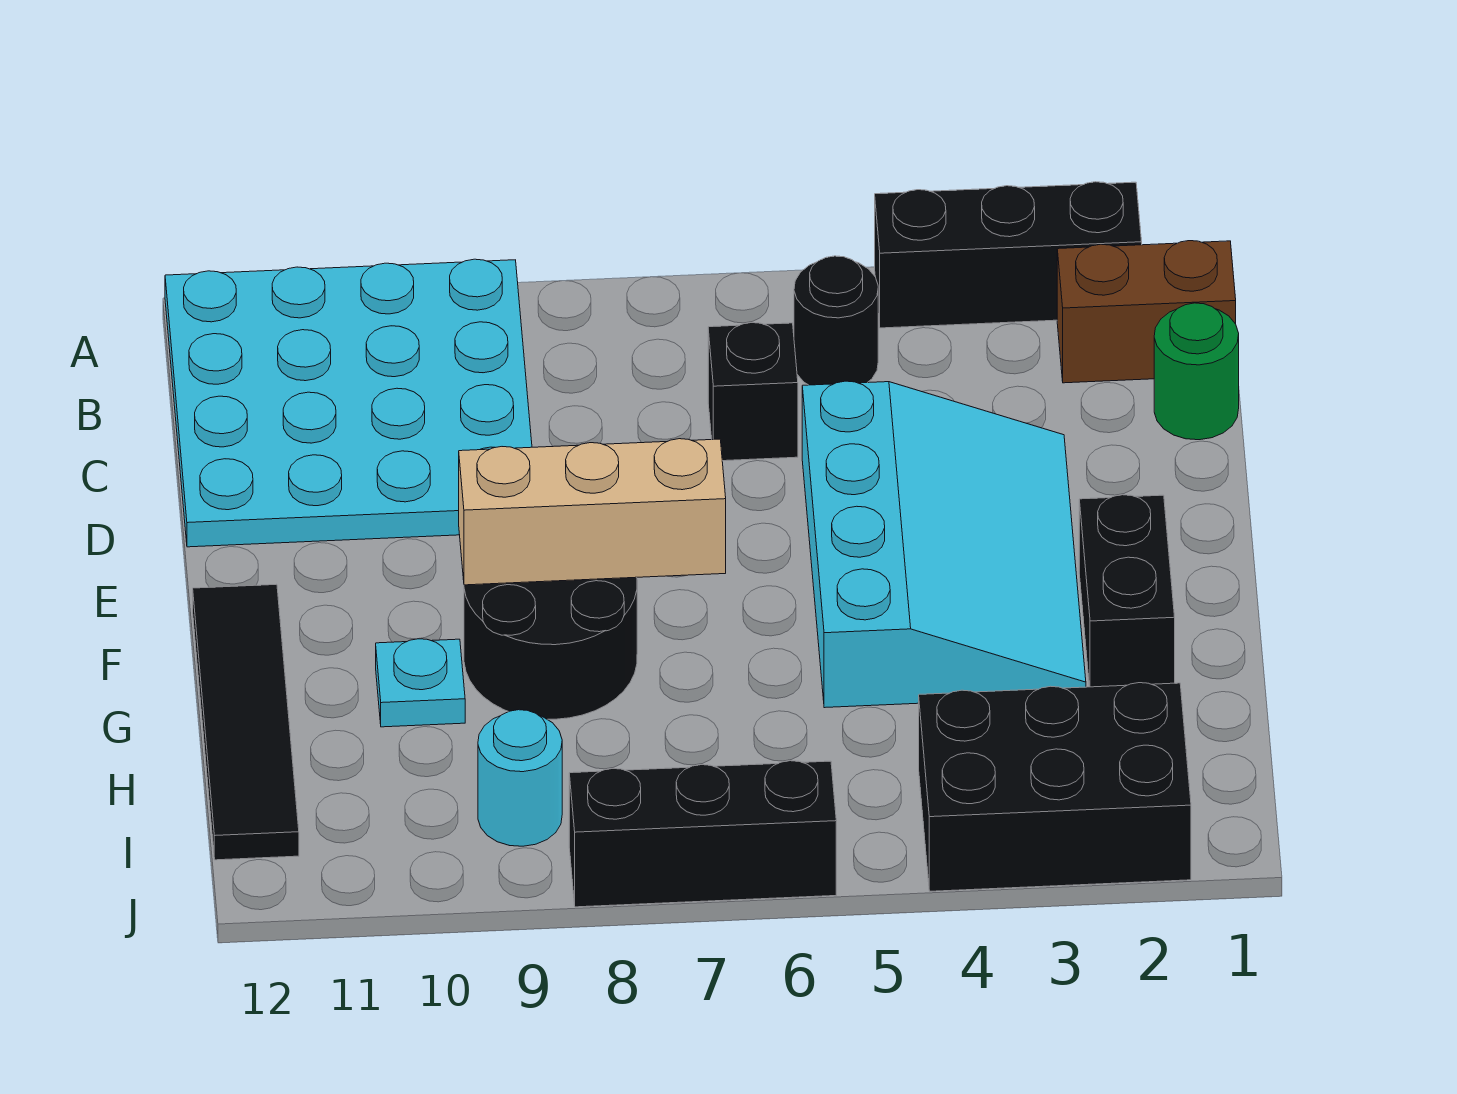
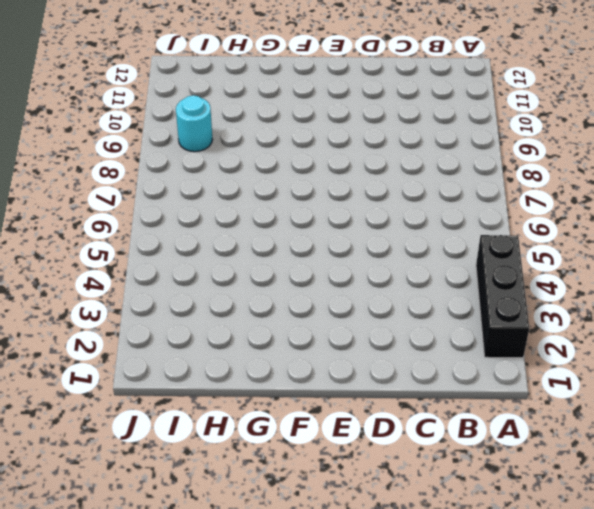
none -> cyan 4x4 plate [165,259,532,547]
none -> brown 1x2 brick [1057,241,1236,383]
none -> black 1x1 round brick [794,256,878,385]

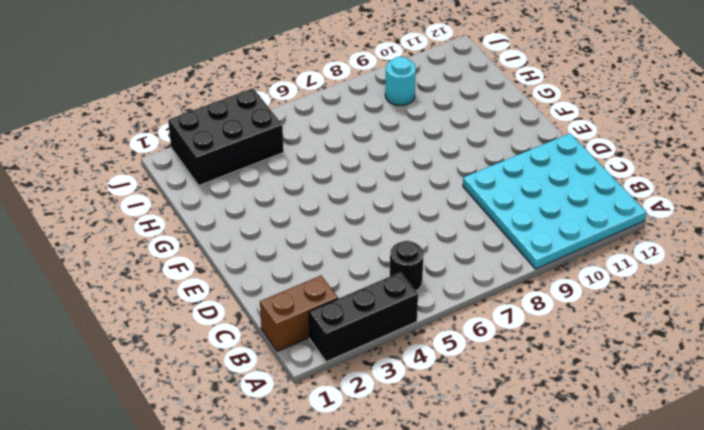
none -> green 1x1 round brick [1154,303,1239,440]
none -> black 1x1 brick [708,323,798,461]
none -> cyan 3x4 slope [802,381,1086,708]

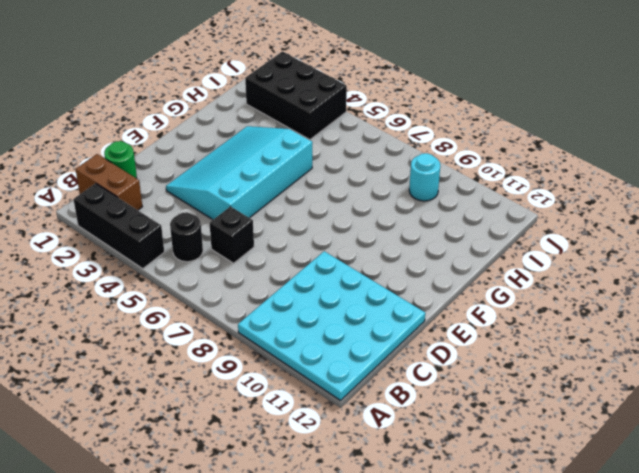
none -> black 1x2 brick [1079,495,1175,687]
none -> black 2x2 round brick [464,577,637,719]
none -> black 1x4 tile [193,584,299,860]

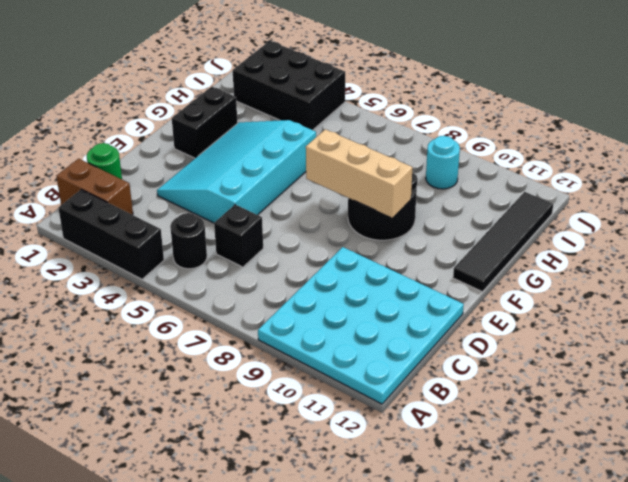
none -> cyan 1x1 plate [376,639,465,727]
none -> black 1x3 brick [569,761,836,907]

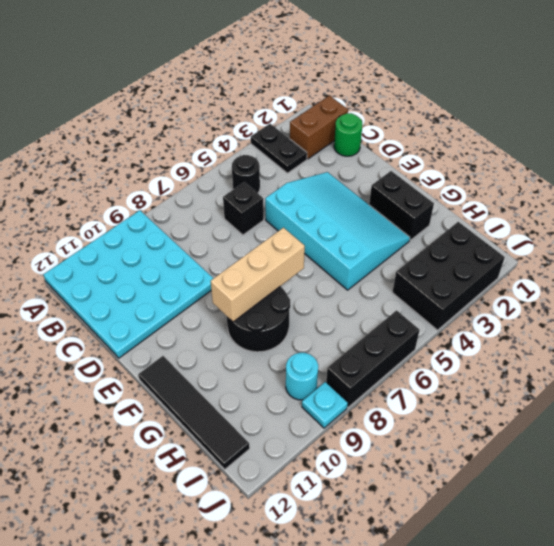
black 1x2 plate [251,124,307,173] -> black 1x3 brick [875,182,1142,328]
cyan 1x1 plate [302,382,348,428] -> cyan 1x1 plate moved to [376,639,465,727]

